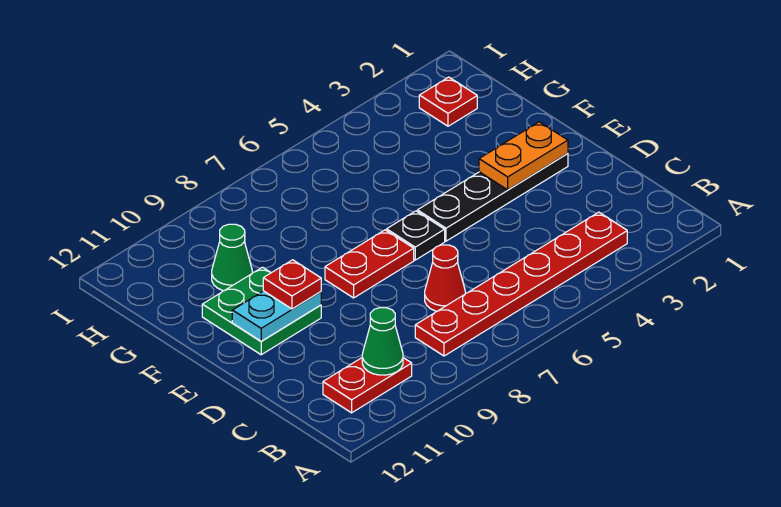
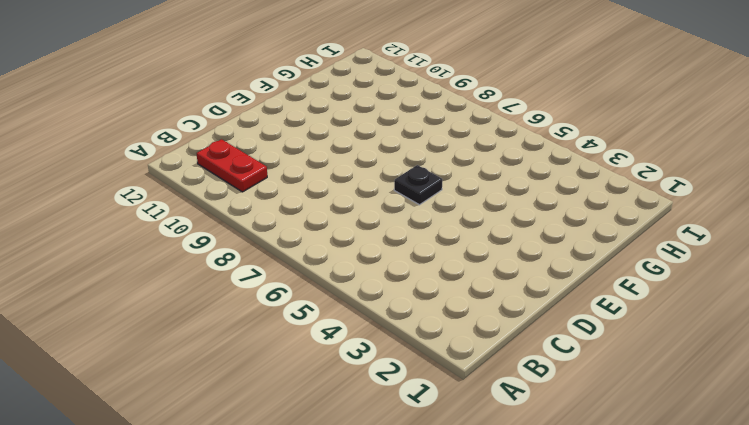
none -> red 1x6 plate [415,212,627,356]
none -> red 1x1 cone [425,245,465,311]
none -> black 1x4 plate [417,153,568,241]

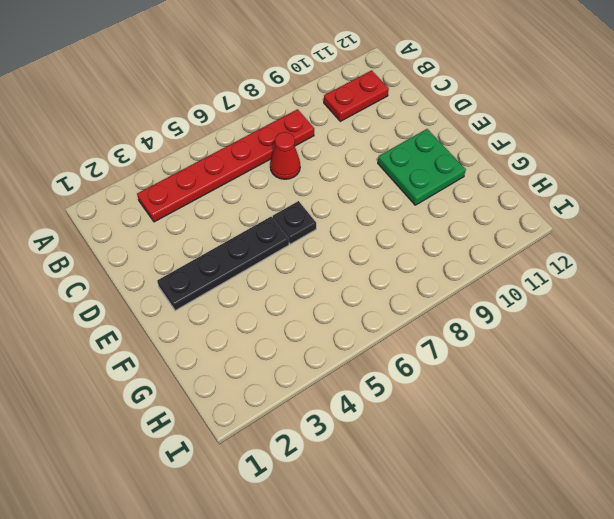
none -> red 1x2 plate [325,230,414,298]
none -> green 1x1 cone [212,224,252,291]
none -> red 1x1 plate [419,77,477,126]

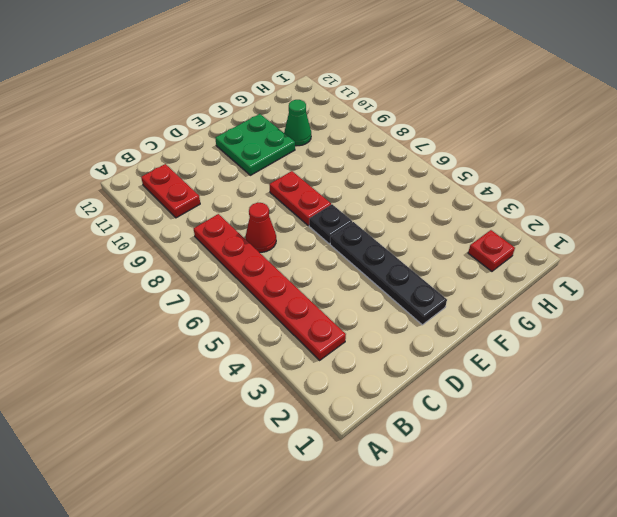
none -> green 1x1 cone [362,308,403,375]
none -> orange 1x2 plate [479,122,568,190]
none -> cyan 1x2 plate [232,291,321,341]

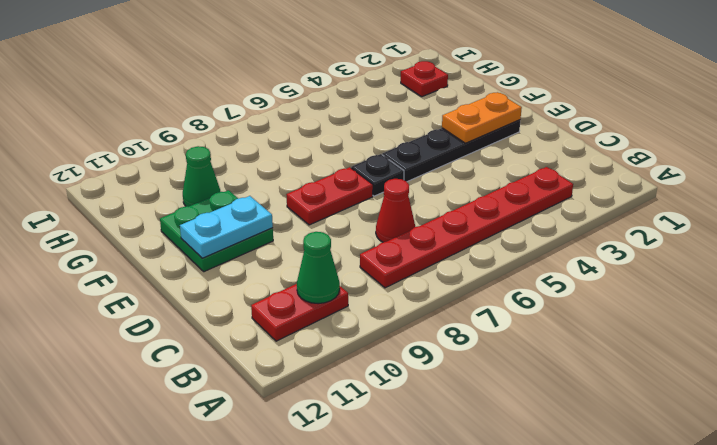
none -> red 1x1 plate [263,260,321,309]

